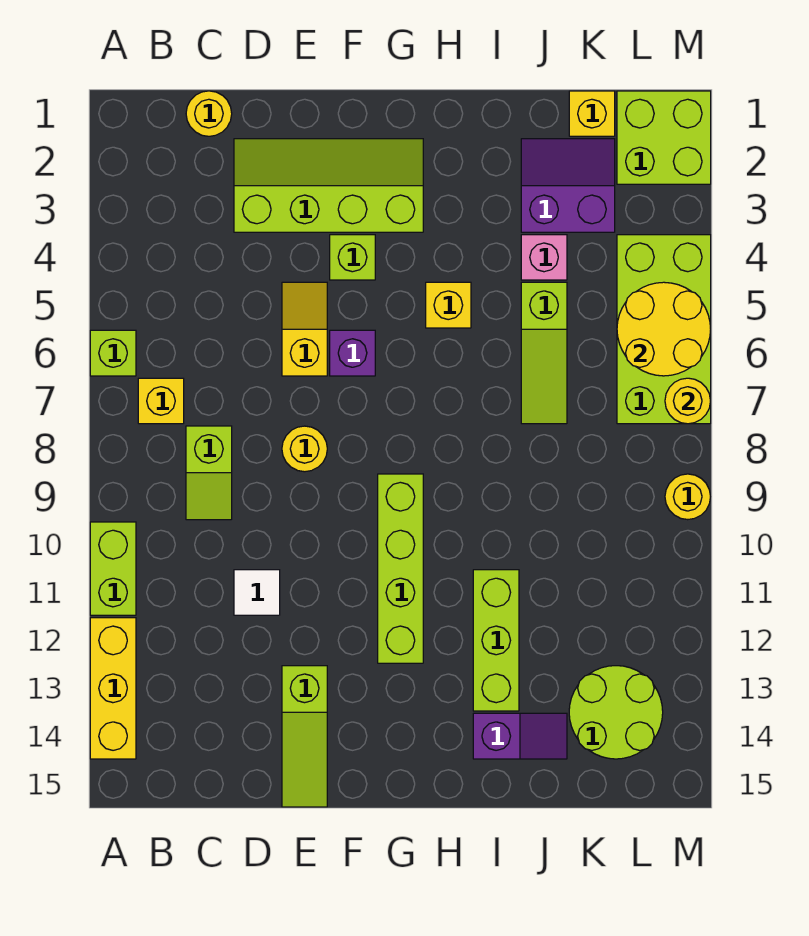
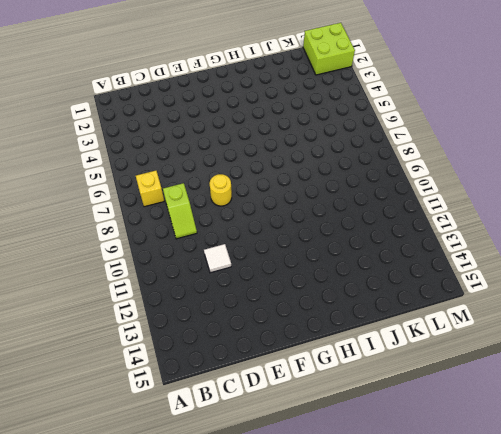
none -> lime 1x1 brick [90,330,136,376]
none -> lime 1x2 brick [90,522,136,615]
none -> yellow 1x3 brick [90,618,136,759]

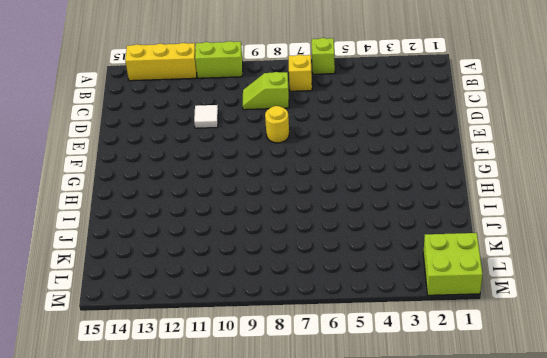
none -> yellow 1x1 round brick [186,91,232,136]
none -> lime 2x4 slope [234,139,423,232]
none -> yellow 1x2 slope [282,282,327,376]

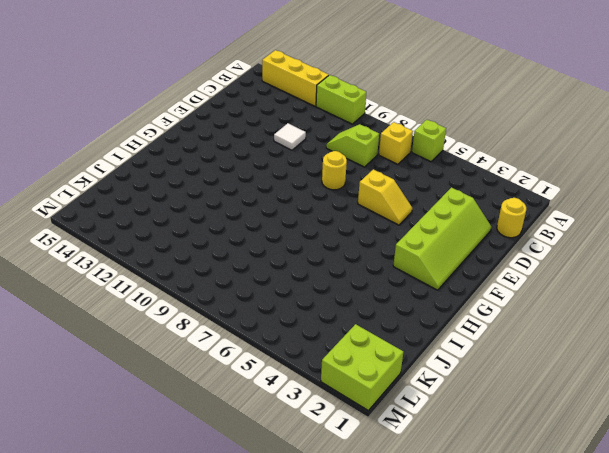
none -> lime 1x3 slope [282,666,327,807]
none -> lime 1x1 brick [330,235,375,280]
none -> purple 1x1 brick [330,330,375,376]

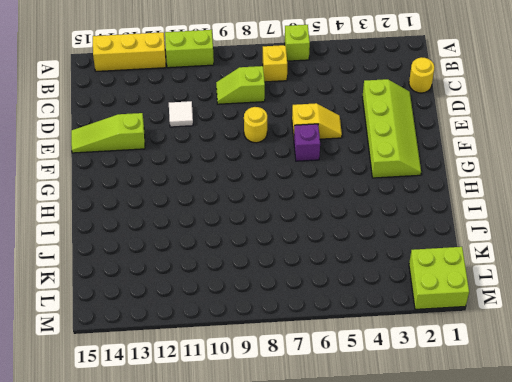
none -> lime 1x1 brick [330,235,375,280]
none -> lime 1x4 brick [378,474,423,663]
none -> yellow 1x1 brick [426,282,471,328]

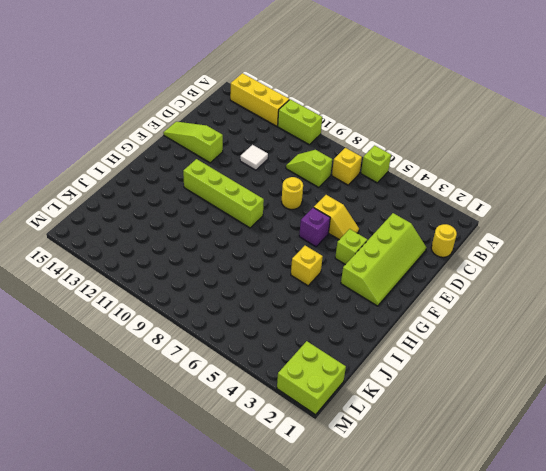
none -> lime 1x3 brick [473,570,519,711]
none -> purple 1x2 slope [473,713,567,759]
none -> purple 2x2 slope [521,139,615,232]

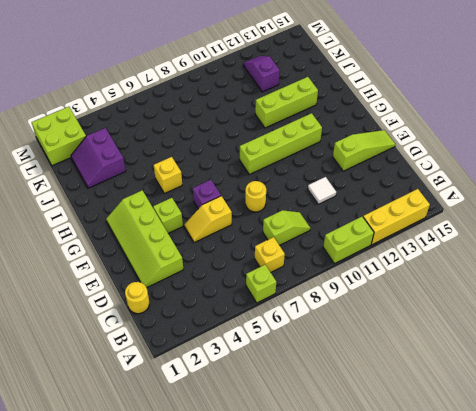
purple 1x2 slope [243,56,280,92] -> purple 1x2 slope moved to [473,713,567,759]
none -> pink 1x1 brick [521,235,567,280]
none -> lime 1x3 slope [521,282,567,424]
none -> yellow 1x1 brick [569,91,615,136]

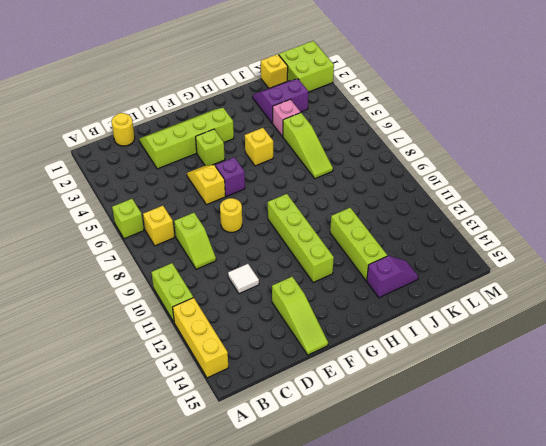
none -> lime 2x2 round brick [569,666,663,759]
none -> lime 2x4 brick [617,235,711,424]
none -> yellow 1x1 round brick [665,474,710,520]

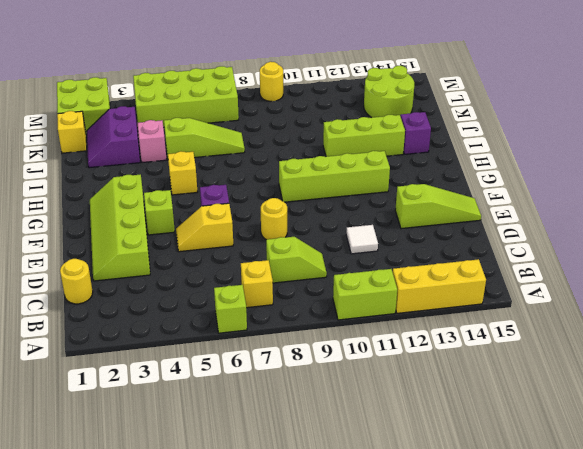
none -> yellow 2x2 round brick [617,282,711,376]
none -> yellow 1x1 round brick [665,378,711,424]

